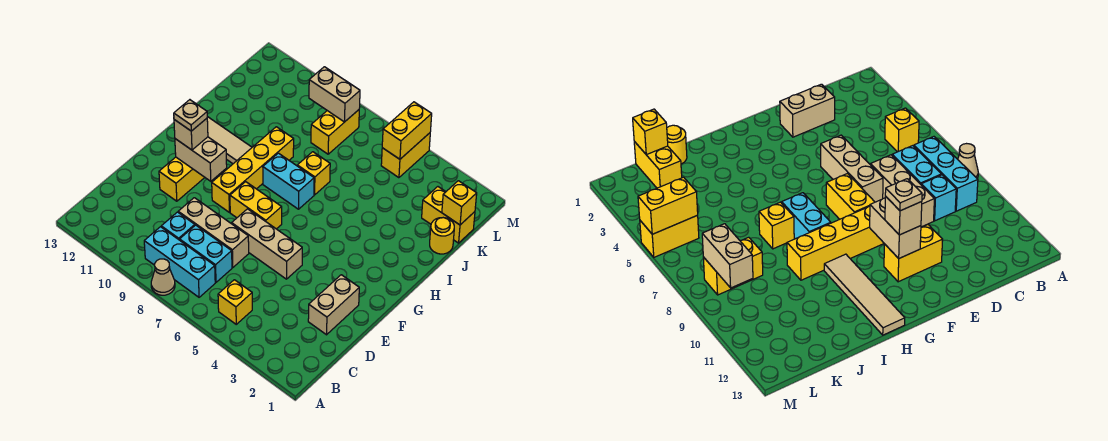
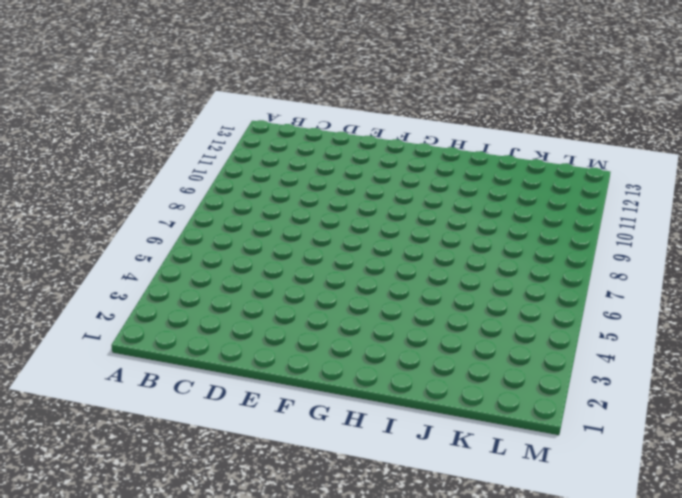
none -> tan 1x1 cone [151,259,175,295]
none -> yellow 1x1 brick [218,280,252,324]
none -> cyan 1x3 brick [144,227,215,297]

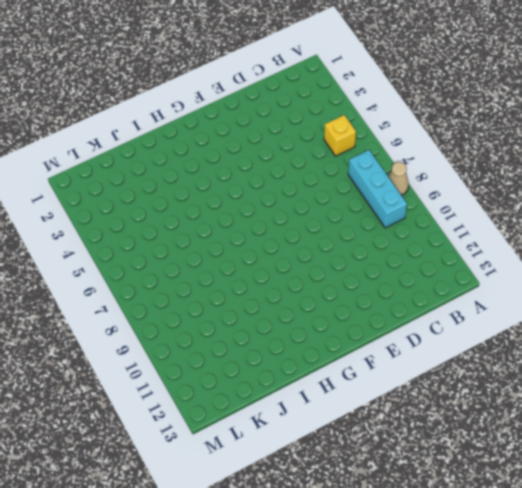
none -> cyan 1x2 brick [180,225,232,282]
none -> cyan 1x1 brick [161,212,195,240]
none -> tan 1x2 brick [308,275,359,335]

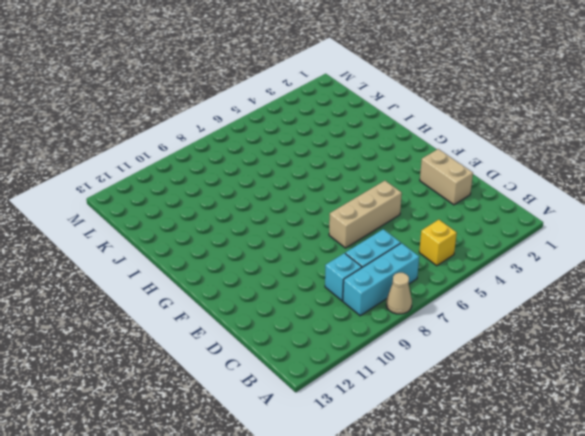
none -> tan 1x3 brick [178,198,249,267]
none -> yellow 1x2 brick [159,157,205,201]
none -> yellow 1x2 brick [230,182,282,229]

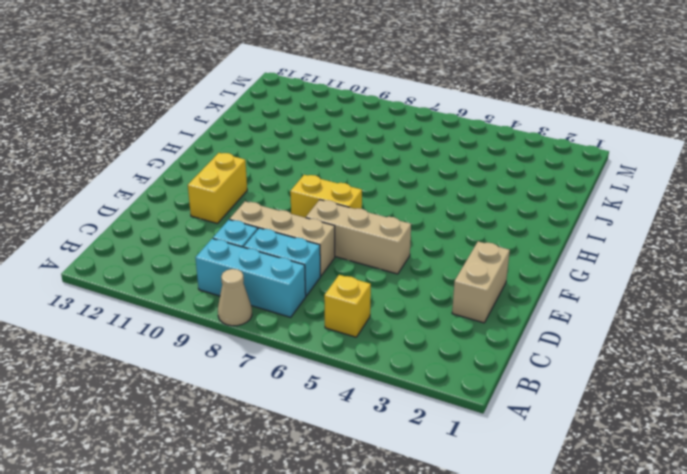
none -> yellow 1x4 brick [212,127,294,212]
none -> cyan 1x2 brick [263,153,314,209]
none -> tan 1x4 tile [207,117,252,164]

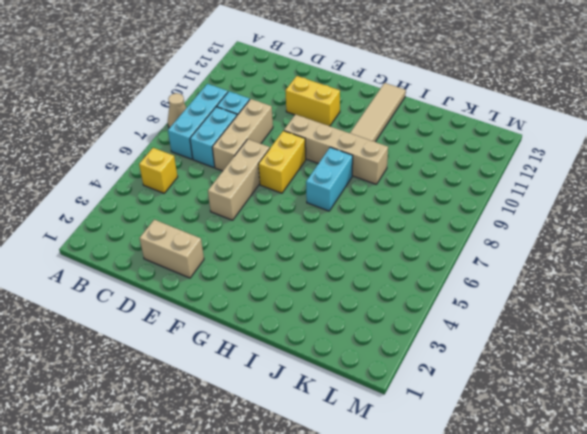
tan 1x4 brick [284,114,388,184] -> yellow 1x4 brick [212,127,294,212]
none -> yellow 1x1 brick [297,152,330,195]
none -> yellow 1x1 round brick [430,218,454,254]
none -> yellow 1x2 brick [422,187,475,243]

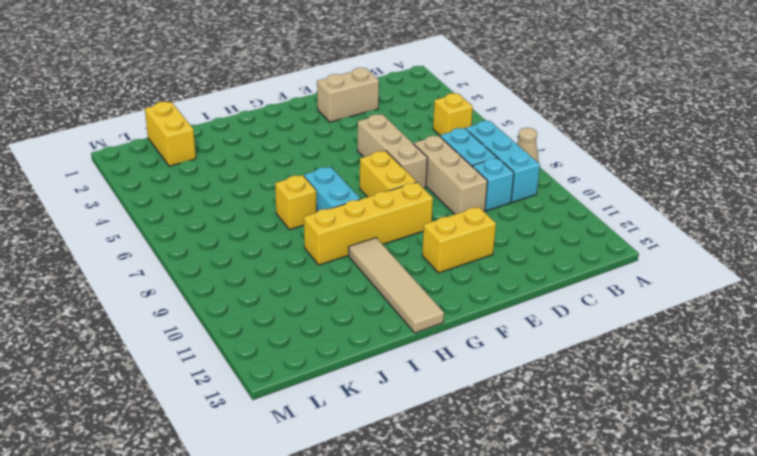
none -> yellow 1x1 round brick [430,218,454,254]
none -> yellow 1x2 brick [311,110,359,154]
none -> yellow 1x2 brick [381,133,430,178]

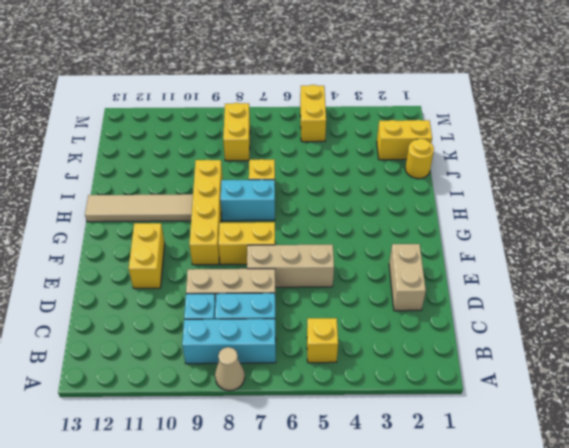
none -> tan 1x2 brick [175,137,227,181]
none -> yellow 1x1 brick [442,181,477,225]
none -> yellow 1x2 brick [382,102,432,159]

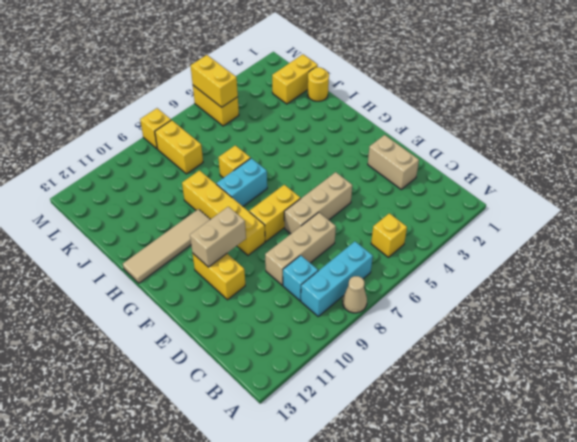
yellow 1x1 brick [140,108,171,149] -> yellow 1x1 brick moved to [442,181,477,225]
none -> cyan 1x2 brick [180,225,232,282]
none -> tan 1x2 brick [309,67,360,122]
none -> tan 1x1 brick [174,118,208,150]

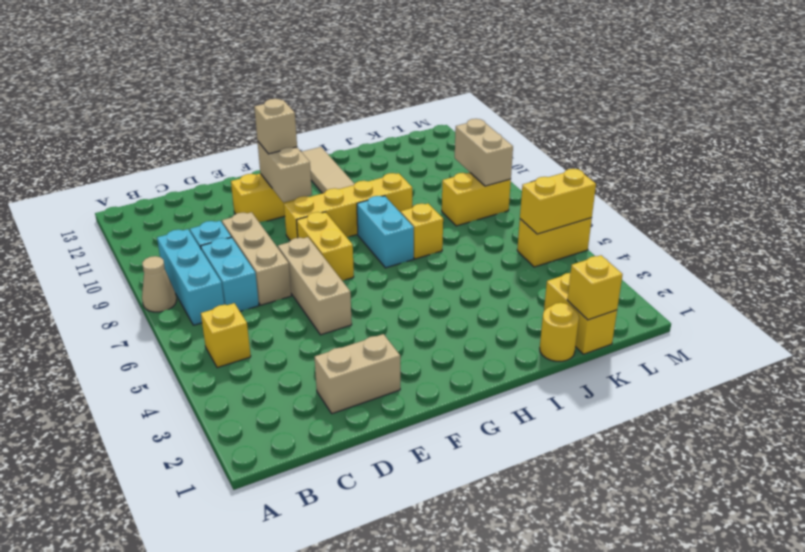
none -> tan 1x1 plate [174,100,207,131]

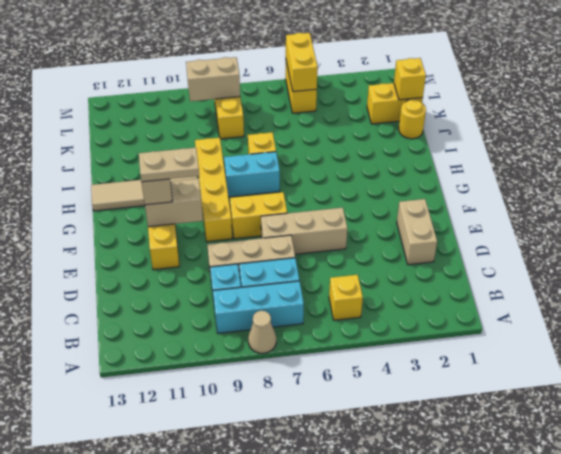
tan 1x2 plate [139,147,199,182] -> tan 1x1 plate [174,100,207,131]

